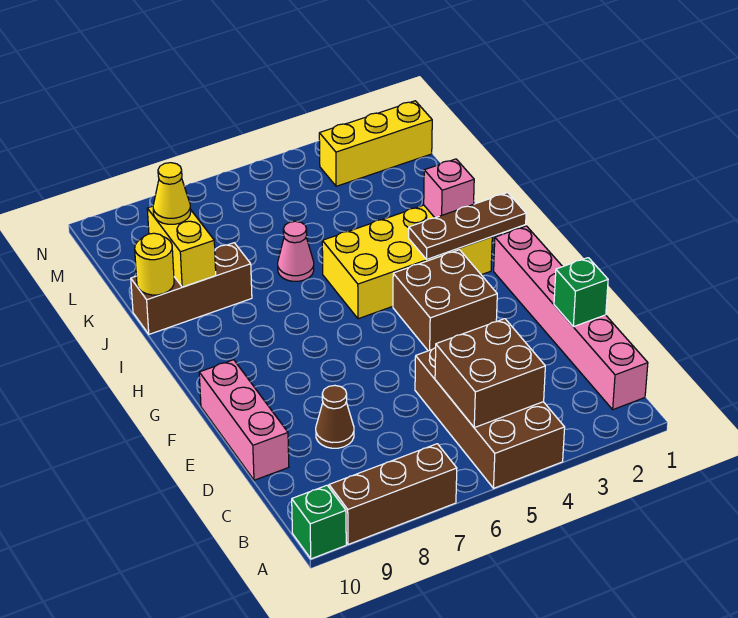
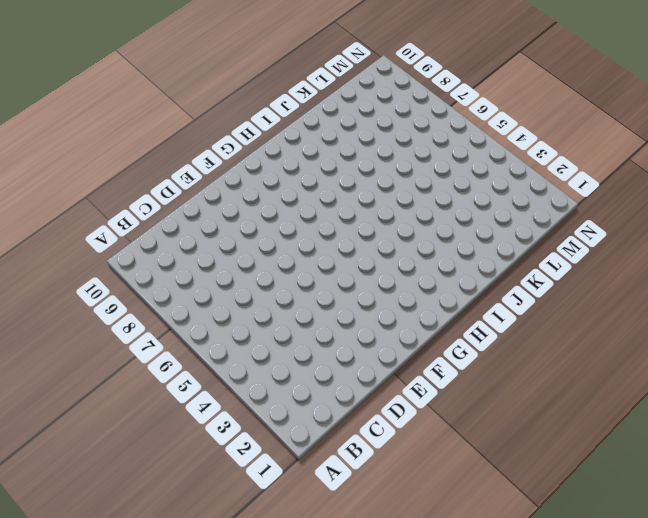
none -> brown 2x4 brick [415,348,565,488]
none -> brown 1x3 brick [329,444,457,545]
none -> green 1x1 brick [292,485,346,559]

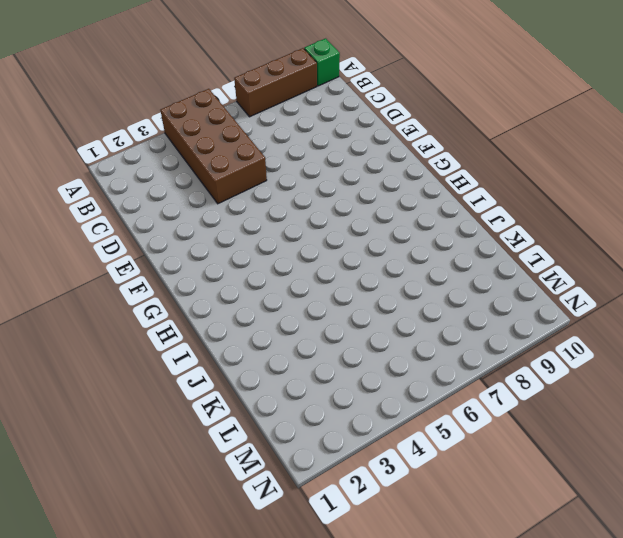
none -> pink 1x6 brick [494,226,648,410]
none -> brown 1x1 cone [316,385,354,448]
none -> pink 1x3 brick [199,360,289,480]

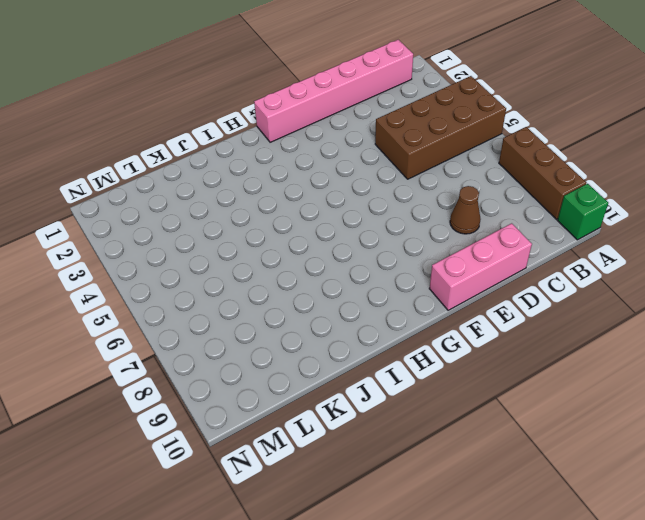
none -> brown 2x2 brick [393,250,497,351]
none -> yellow 2x4 brick [322,205,492,319]
none -> pink 1x1 cone [278,221,314,281]

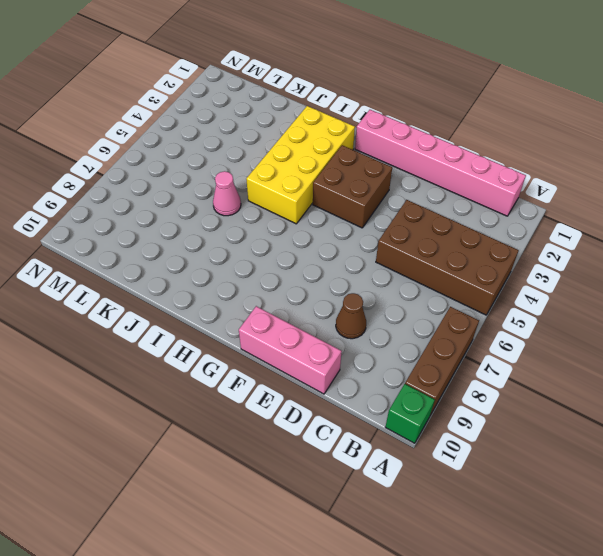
none -> brown 1x3 brick [131,243,252,334]
none -> yellow 1x3 brick [319,101,432,186]
none -> brown 2x2 brick [435,319,545,428]

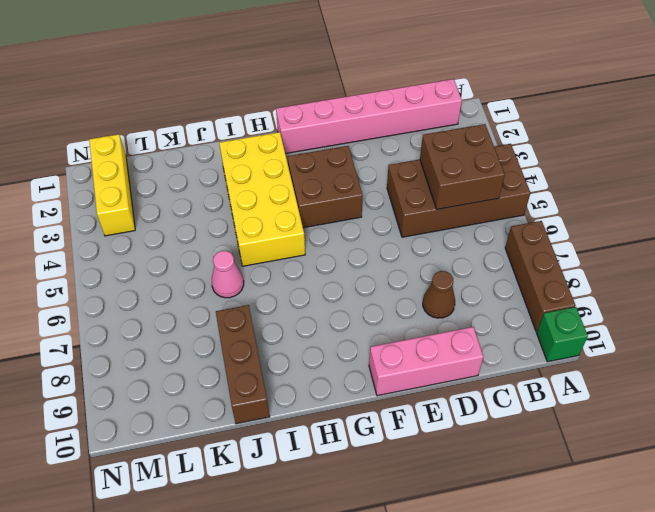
none -> green 1x1 brick [554,258,608,327]
none -> brown 1x3 plate [409,193,526,259]
none -> pink 1x1 brick [424,159,474,218]

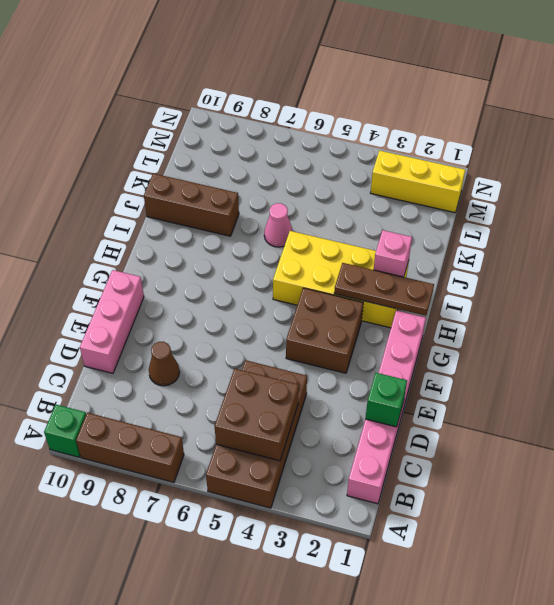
none -> yellow 1x2 brick [147,206,216,287]
none -> yellow 1x1 round brick [135,233,174,295]
none -> yellow 1x1 cone [153,163,191,224]

